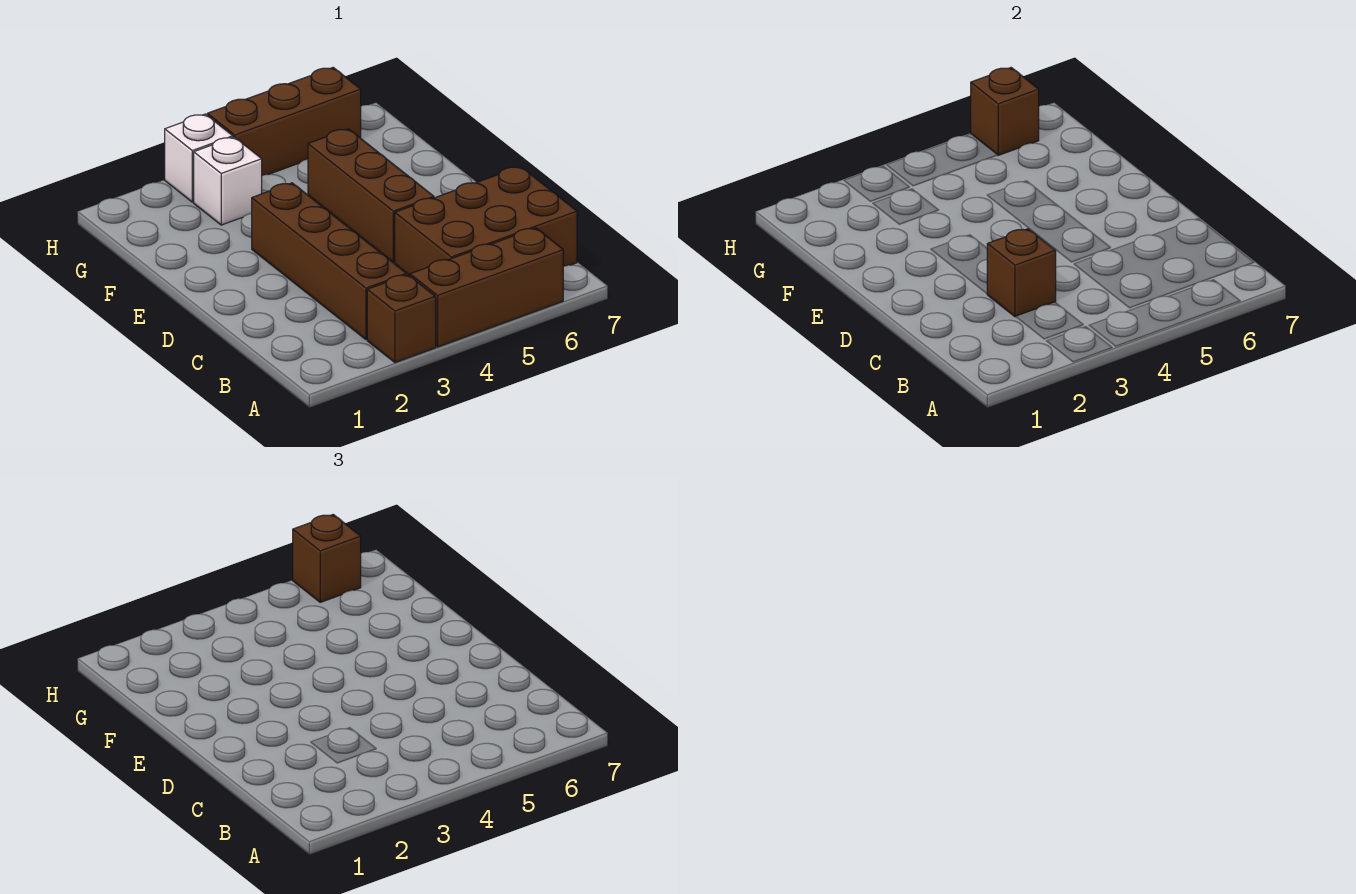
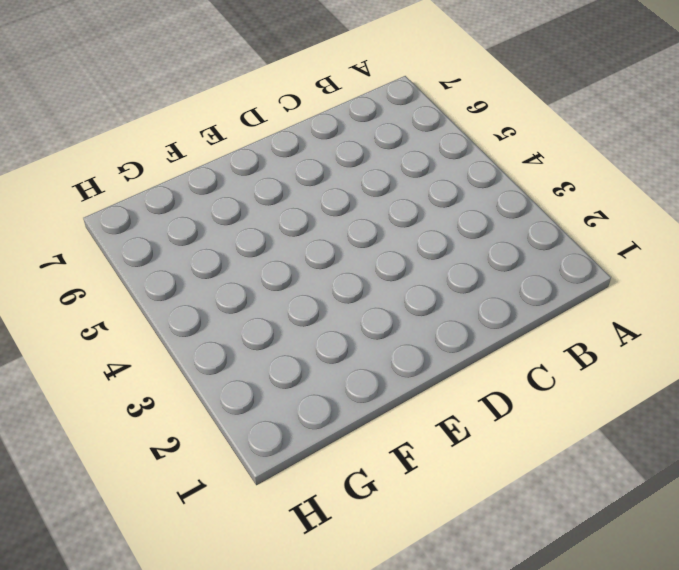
none -> brown 1x1 brick [367,275,436,363]
none -> brown 1x3 brick [410,228,563,347]

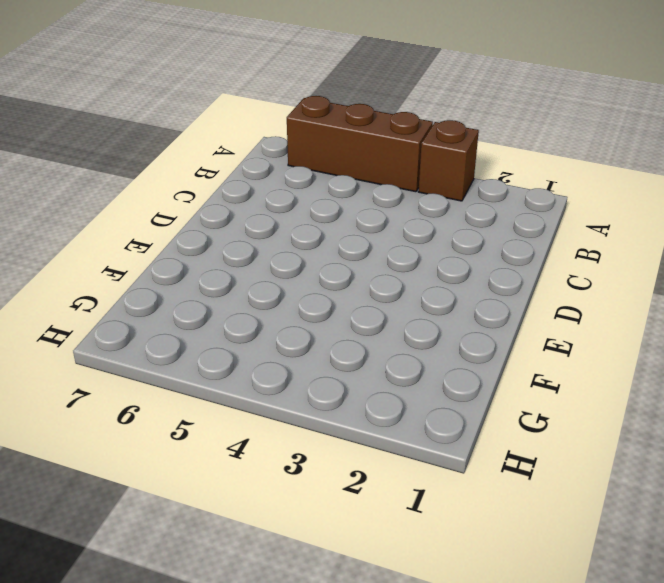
none -> brown 1x4 brick [252,183,407,340]
none -> brown 2x3 brick [395,167,577,276]

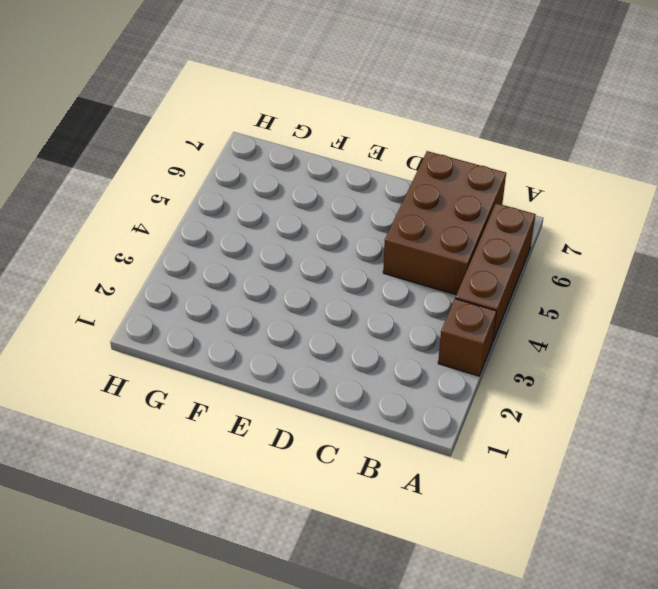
none -> brown 1x4 brick [252,183,407,340]
none -> brown 1x3 brick [308,129,434,263]

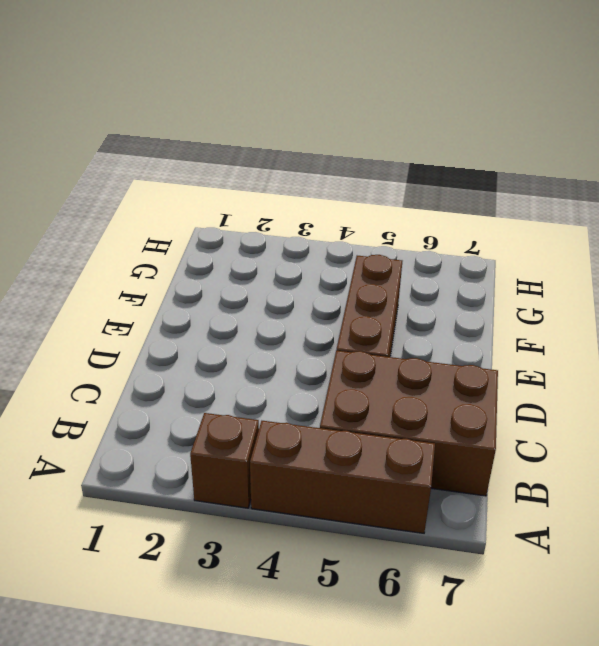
none -> brown 1x4 brick [252,183,407,340]
none -> white 1x1 brick [194,137,262,225]

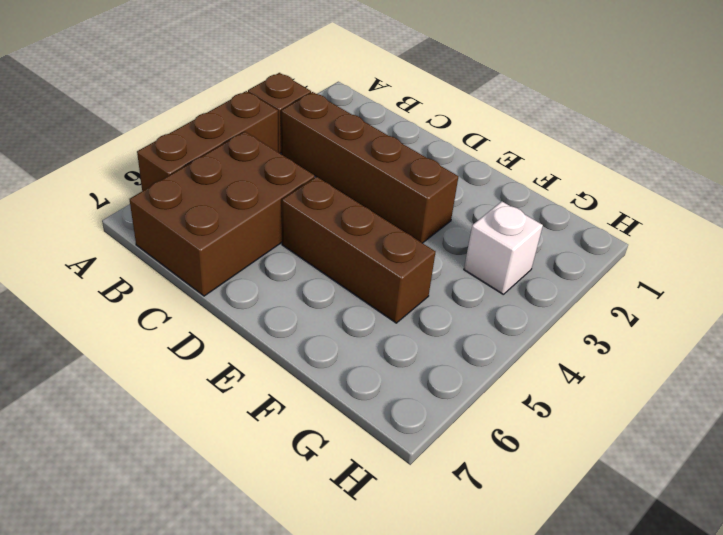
none -> white 1x1 brick [165,114,233,202]
none -> brown 1x3 brick [207,68,361,176]

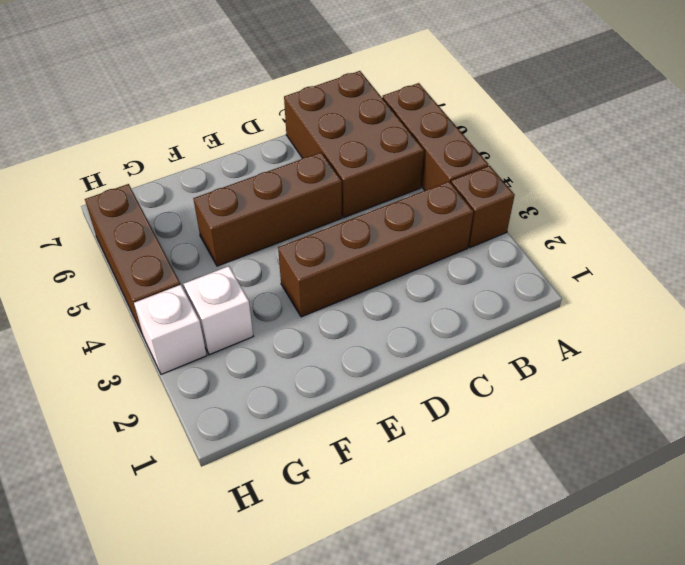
none -> brown 1x1 brick [987,229,1056,317]
none -> brown 1x1 brick [971,68,1039,155]

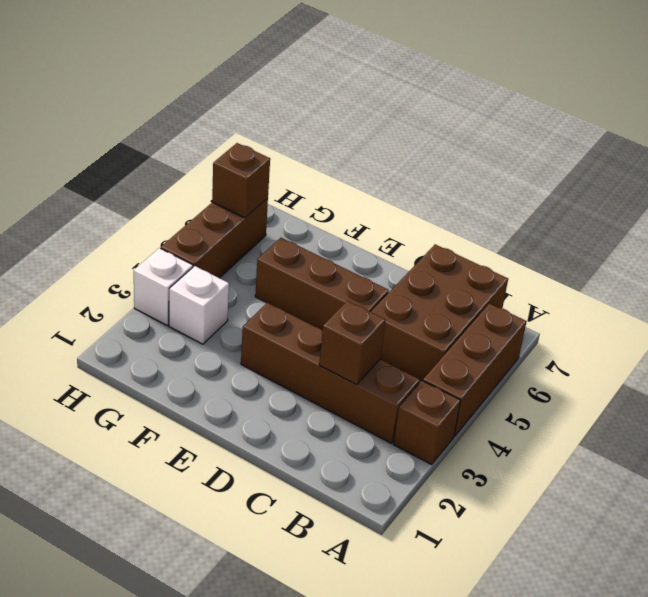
none -> brown 1x1 brick [293,515,361,602]

